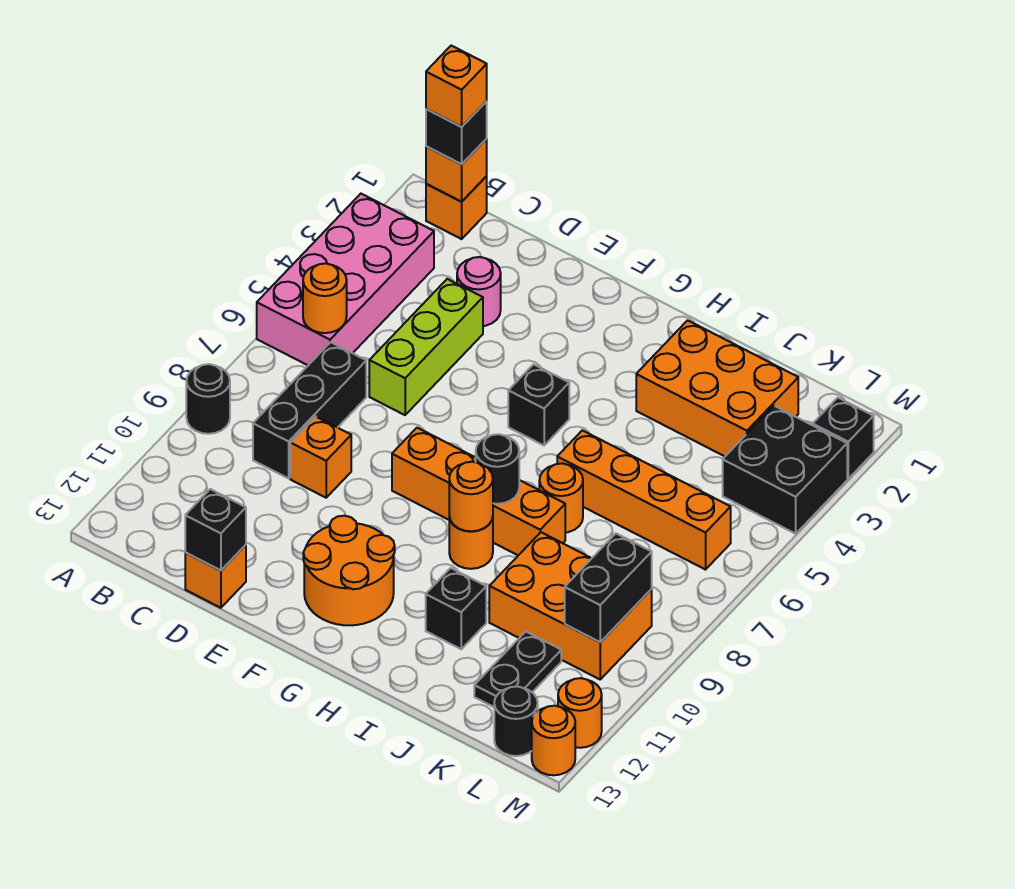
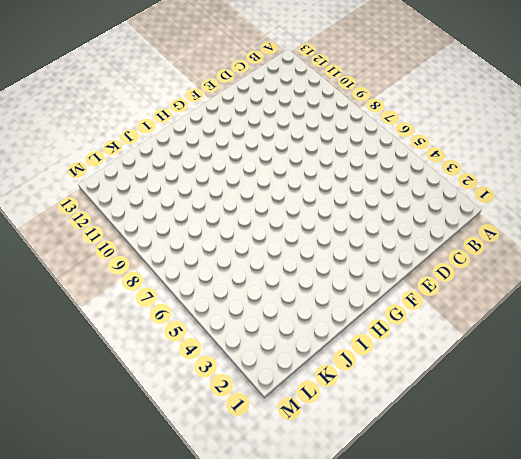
none -> pink 2x4 brick [257,194,434,365]
none -> black 1x1 round brick [186,364,230,434]
none -> orange 1x1 brick [426,176,487,239]
none -> black 1x3 brick [253,342,366,478]

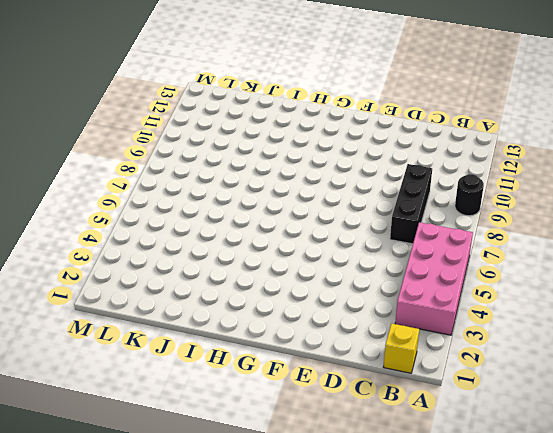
yellow 1x1 brick [384,323,419,373] -> orange 1x1 brick [426,176,487,239]
none -> pink 1x1 round brick [457,257,501,326]
none -> lime 1x3 brick [369,279,483,415]
none -> orange 1x1 brick [290,417,351,498]
none -> orange 1x1 brick [185,545,246,608]

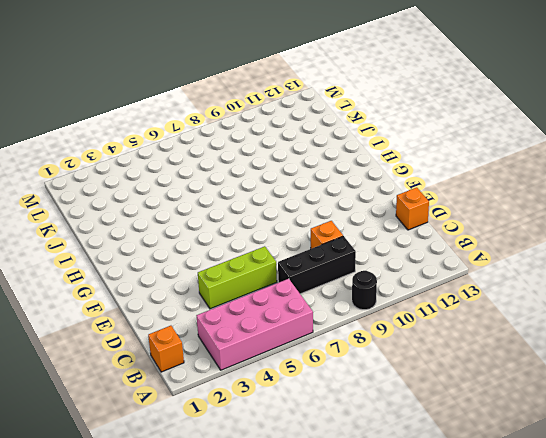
none -> pink 1x1 round brick [457,257,501,326]
none -> orange 1x4 brick [392,428,565,555]
none -> orange 2x2 round brick [303,516,395,625]
none -> black 1x1 brick [508,364,569,445]

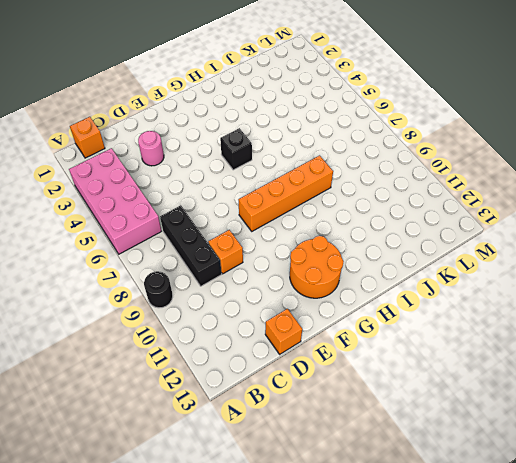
none -> lime 1x3 brick [369,279,483,415]
none -> orange 1x1 round brick [449,517,493,569]
none -> orange 2x3 brick [636,320,798,456]
none -> orange 1x4 brick [557,430,731,570]

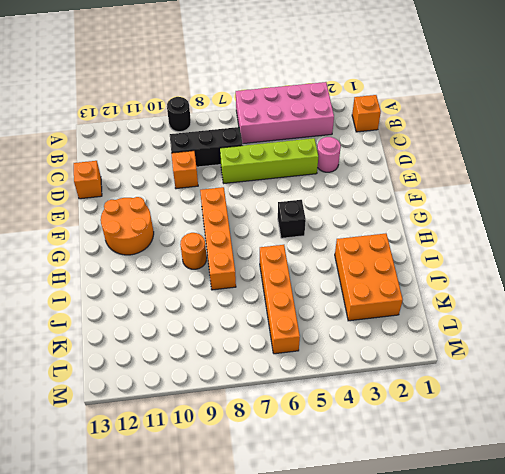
lime 1x4 brick [220,138,318,183] -> lime 1x3 brick [369,279,483,415]
none -> orange 1x1 round brick [539,463,583,533]
none -> black 1x1 brick [426,568,486,649]
none -> orange 2x3 brick [489,532,652,679]
none -> black 1x2 plate [474,632,561,707]

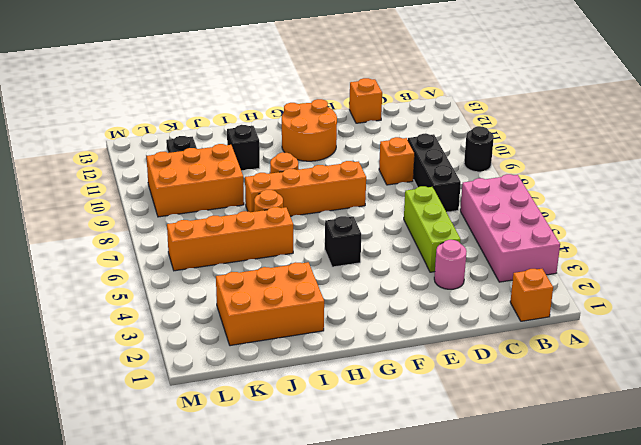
none -> black 2x2 brick [723,406,847,534]
none -> black 1x1 round brick [494,686,538,756]
none -> black 1x1 brick [813,398,874,479]
none -> orange 1x1 round brick [558,678,602,748]

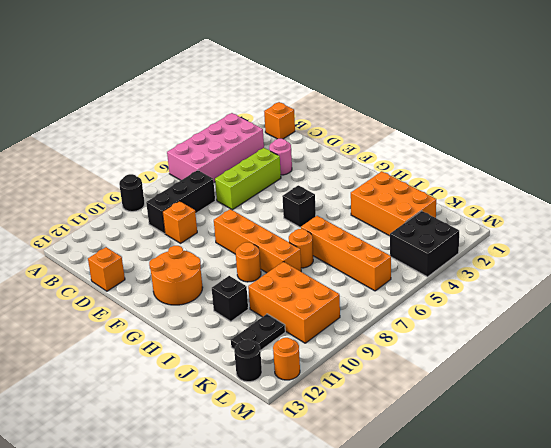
none -> black 1x1 brick [813,398,874,479]
none -> orange 1x1 round brick [532,706,575,775]
none -> orange 1x1 brick [426,139,487,202]
none -> orange 1x1 round brick [303,263,347,333]

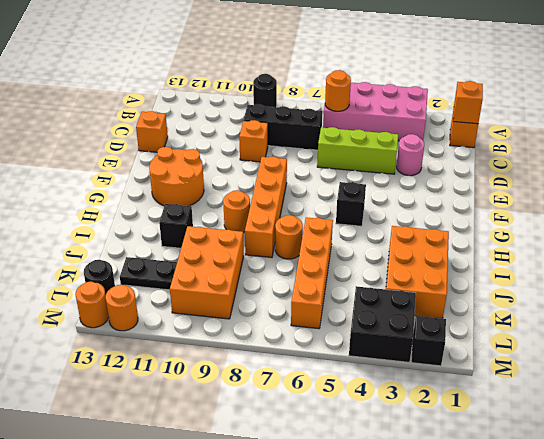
none -> black 1x1 brick [185,489,246,571]
none -> black 1x1 round brick [476,434,519,504]
none -> orange 1x1 round brick [449,462,493,531]
none -> black 1x2 brick [565,533,652,642]

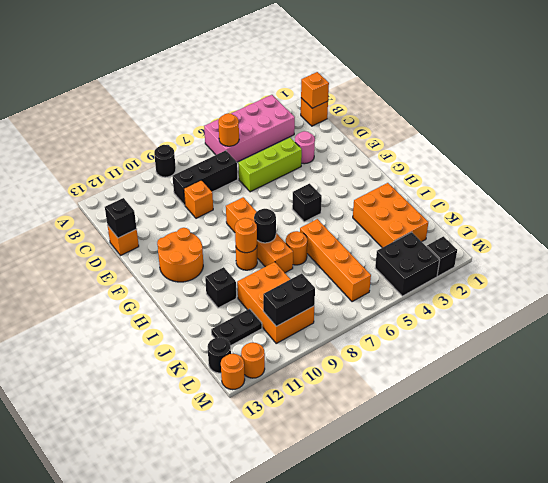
none -> black 1x1 brick [426,101,487,164]
none -> orange 1x1 brick [426,46,487,127]

